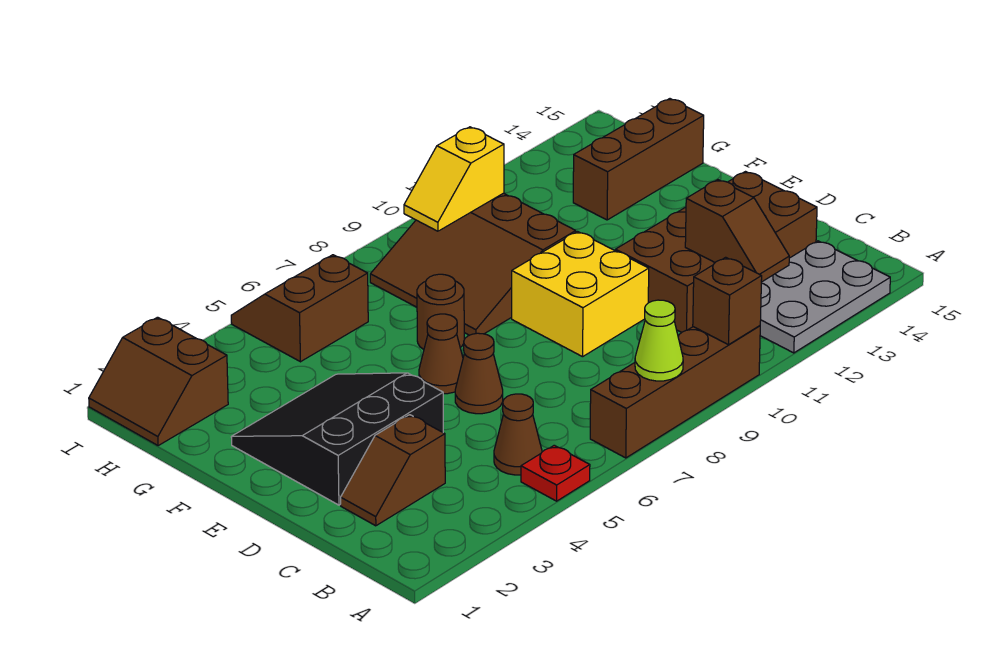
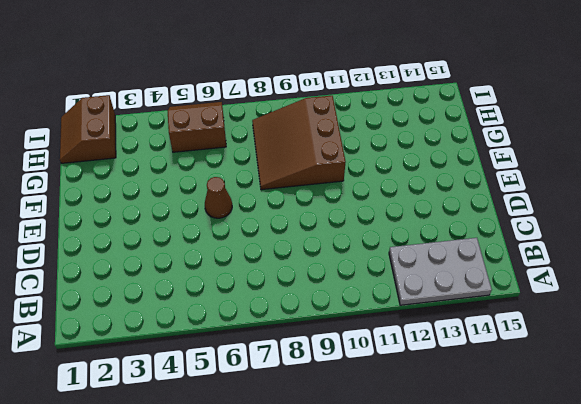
none -> red 1x1 plate [521,445,590,501]
none -> brown 1x4 brick [590,326,760,458]
none -> brown 1x1 cone [494,394,542,475]

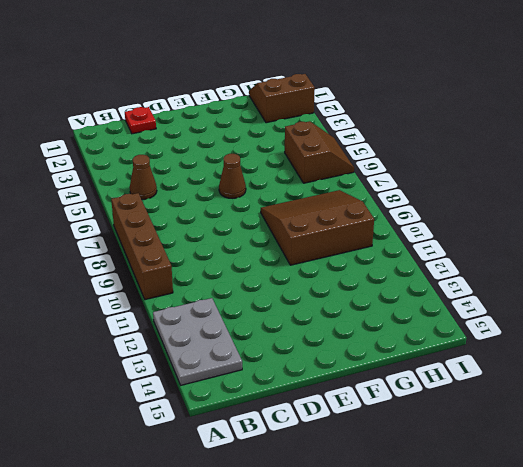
red 1x1 plate [125,107,156,134] -> red 1x1 plate moved to [521,445,590,501]
none -> brown 1x2 slope [341,415,445,526]
none -> brown 2x4 brick [615,172,817,333]
none -> black 3x3 slope [231,373,443,505]

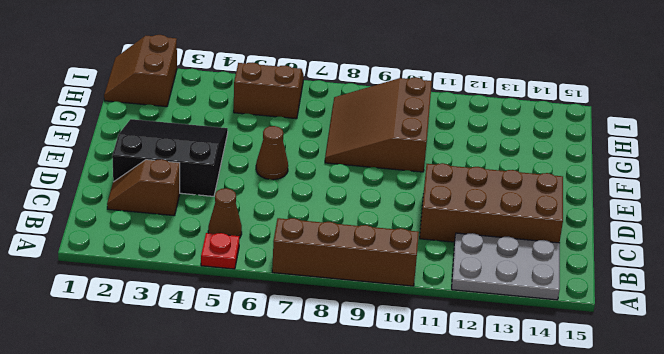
none -> brown 1x1 cone [455,333,503,414]
none -> yellow 2x2 brick [512,232,649,357]
none -> brown 1x1 round brick [417,274,464,349]

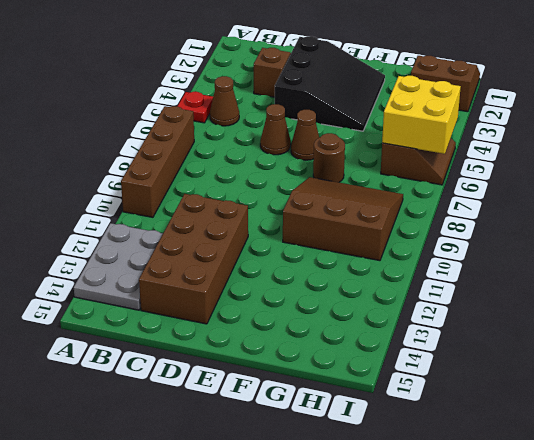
yellow 2x2 brick [382,76,461,154] -> yellow 2x2 brick moved to [512,232,649,357]
none -> brown 1x3 brick [573,99,704,220]
none -> lime 1x1 cone [635,300,683,381]
none -> brown 1x1 brick [693,257,762,345]

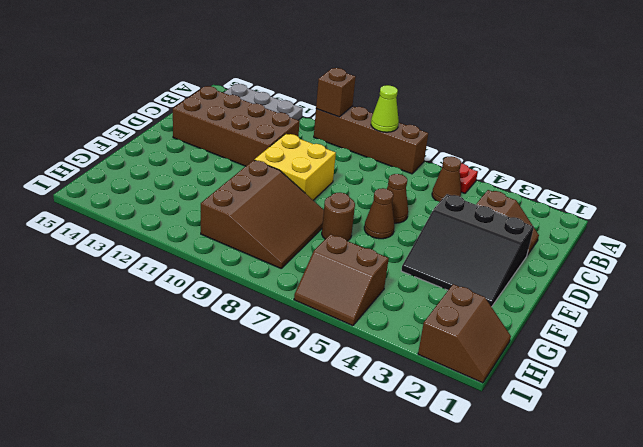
none -> brown 1x3 brick [573,99,704,220]
none -> brown 1x2 slope [685,180,789,282]
none -> yellow 1x2 slope [404,127,504,231]

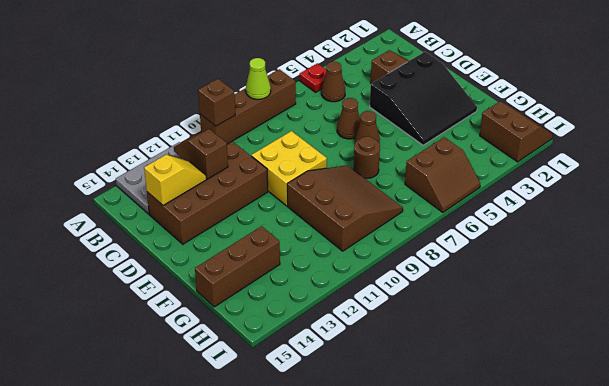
yellow 1x2 slope [144,155,206,205] -> yellow 1x2 slope moved to [404,127,504,231]

